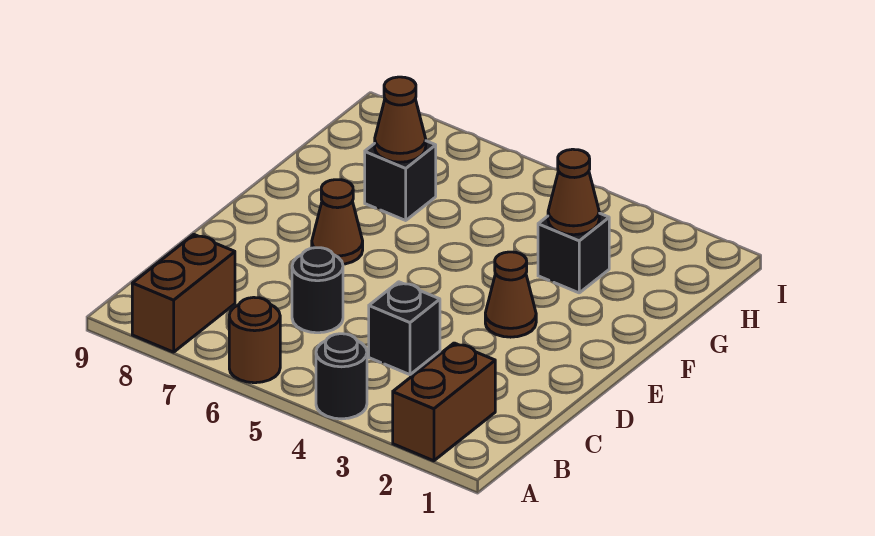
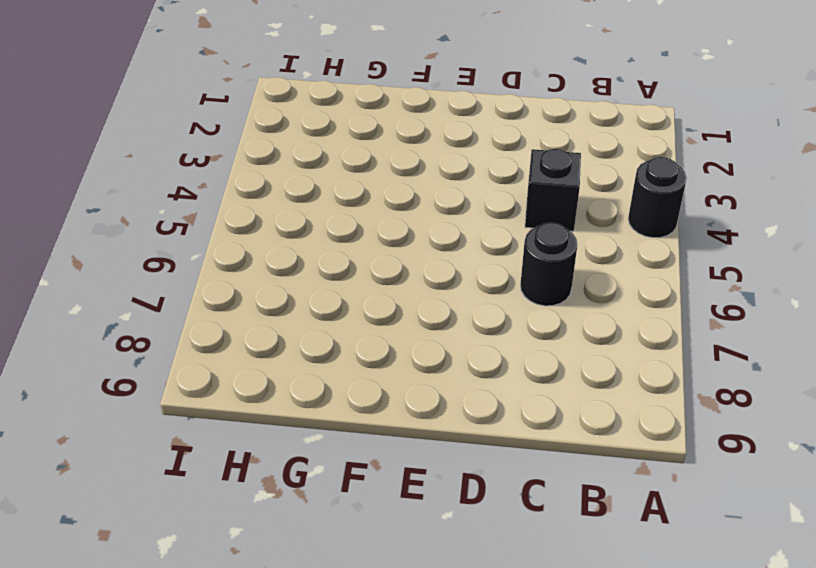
none -> brown 1x2 brick [393,343,495,461]
none -> brown 1x1 round brick [229,297,280,383]
none -> brown 1x2 brick [132,235,235,352]

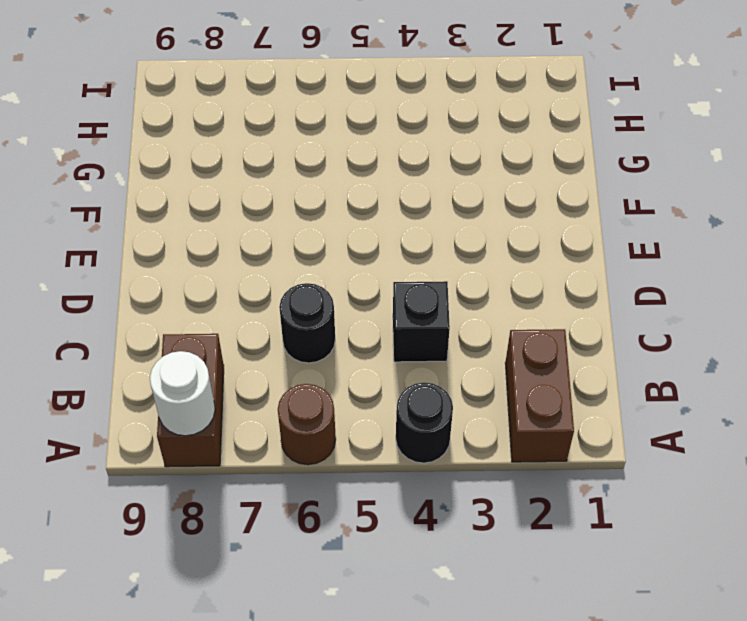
white 1x1 round brick [150,351,215,436] -> none
none -> brown 1x1 cone [485,252,536,337]
none -> brown 1x1 cone [312,180,363,264]
none -> black 1x1 brick [538,213,609,293]

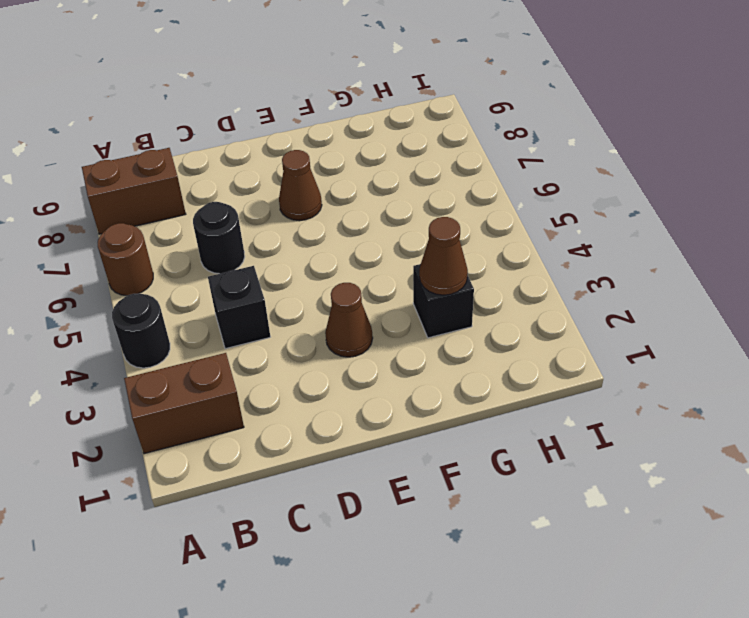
none -> black 1x1 brick [365,141,436,220]
none -> brown 1x1 cone [375,77,426,162]

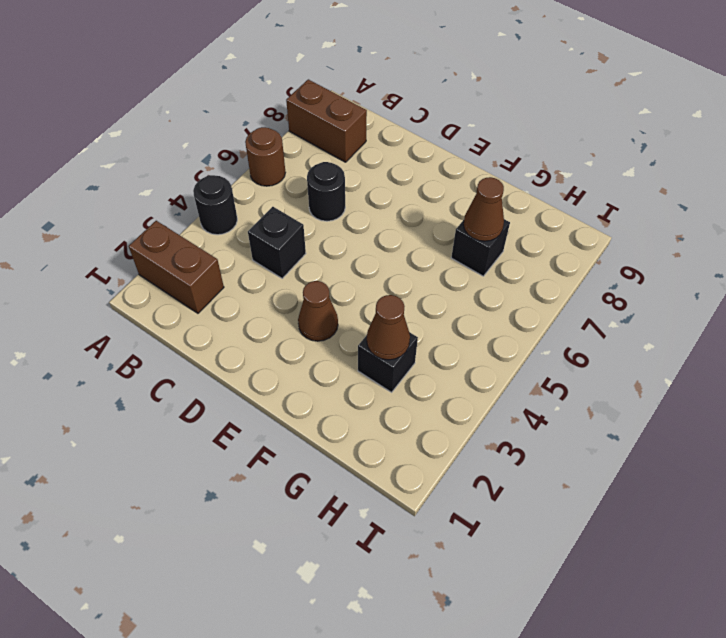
none -> brown 1x1 cone [312,180,363,264]

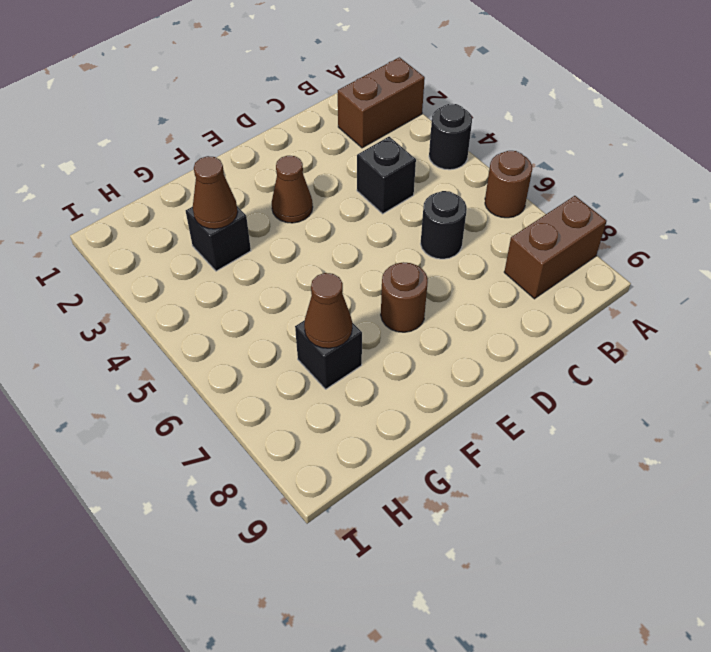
brown 1x1 round brick [381,263,428,332] -> brown 1x1 cone [312,180,363,264]

